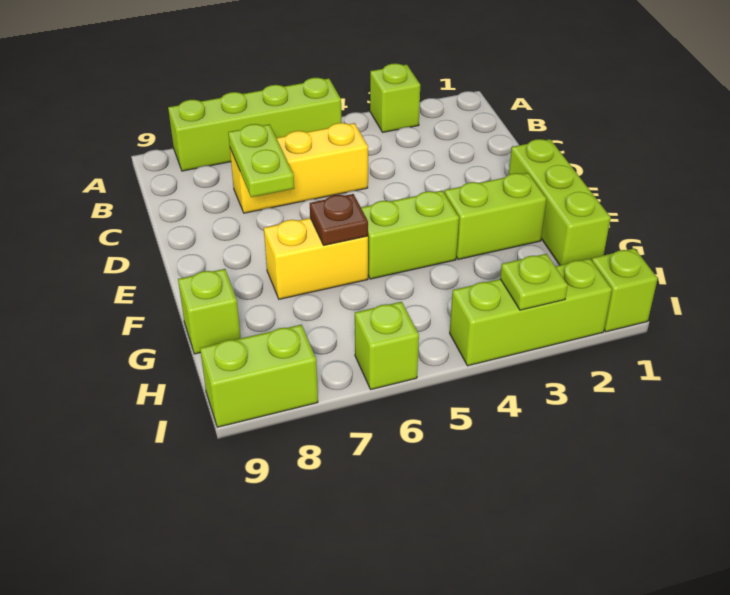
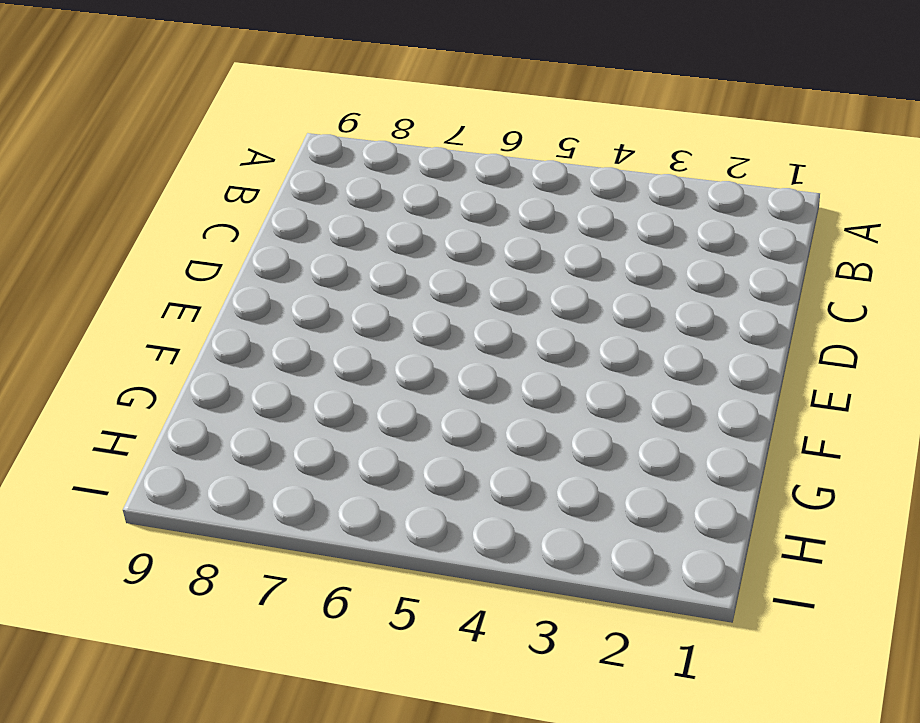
none -> lime 1x1 brick [370,63,420,132]
none -> lime 1x4 brick [168,78,341,171]
none -> yellow 1x3 brick [230,123,368,213]

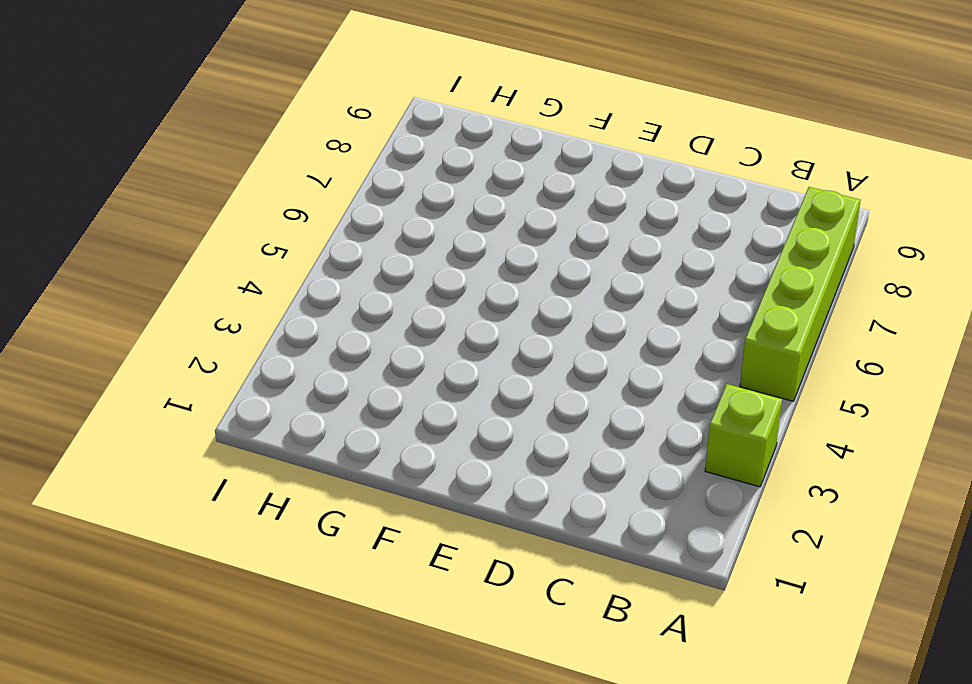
none -> yellow 1x3 brick [230,123,368,213]
none -> lime 1x3 brick [509,139,611,265]
none -> lime 1x2 brick [444,173,546,260]

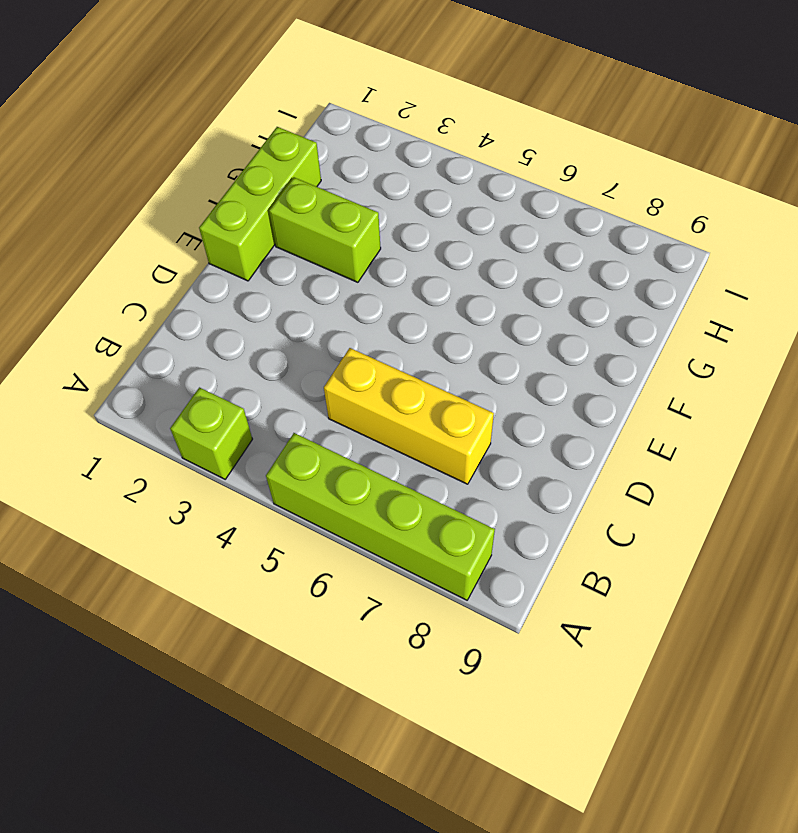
none -> lime 1x2 brick [361,191,459,279]
none -> yellow 1x2 brick [264,218,368,299]
none -> lime 1x1 brick [178,269,241,354]

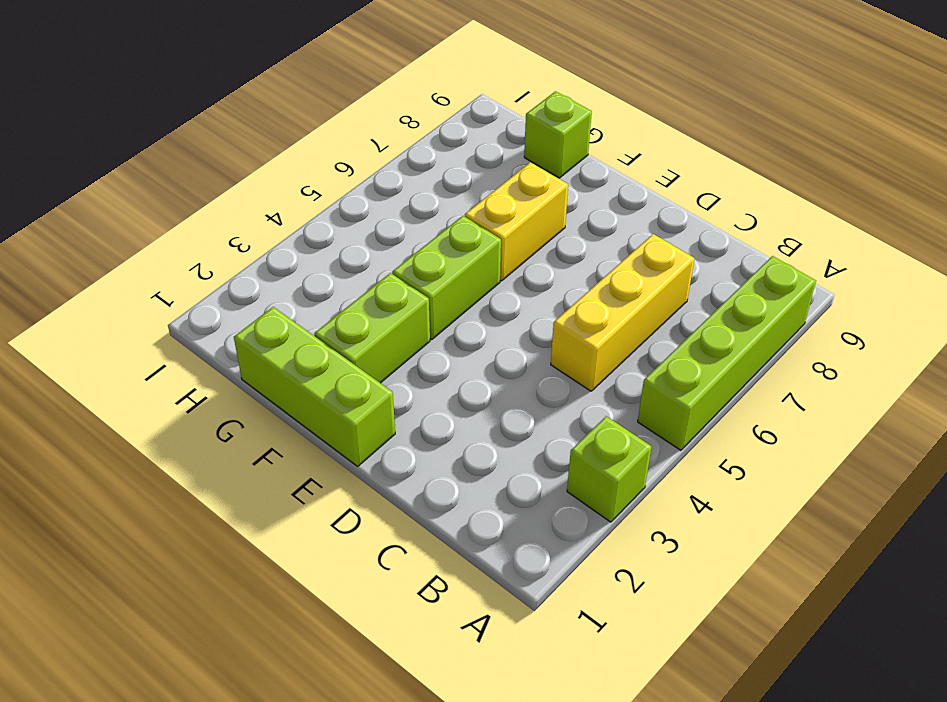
none -> lime 1x1 brick [592,248,658,332]
none -> lime 1x3 brick [450,259,612,366]
none -> lime 1x1 brick [355,302,419,389]

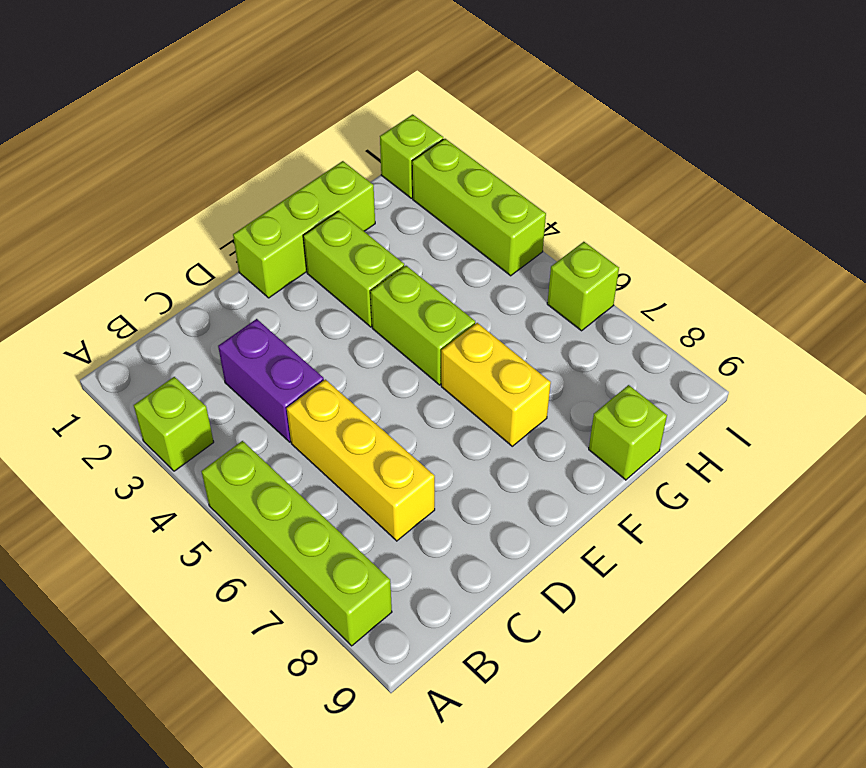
purple 1x2 brick [218,319,324,442] -> none
none -> lime 1x2 brick [200,325,318,427]
none -> lime 1x2 plate [228,124,294,197]
none -> brown 1x1 plate [310,194,368,245]

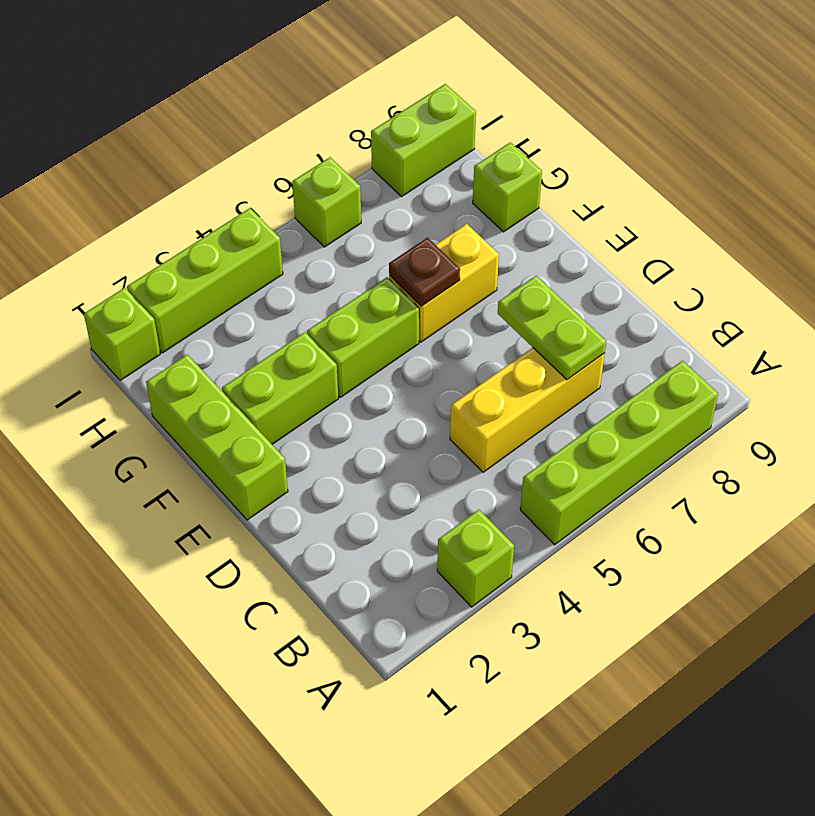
none -> lime 1x1 plate [500,254,568,310]

